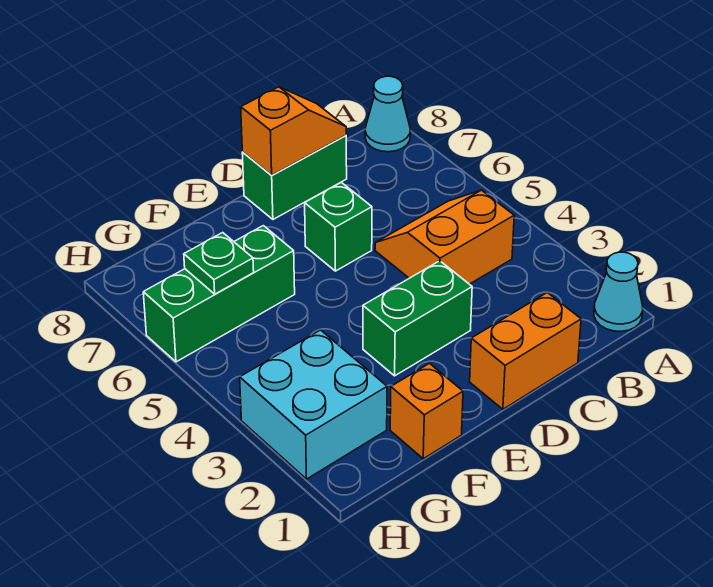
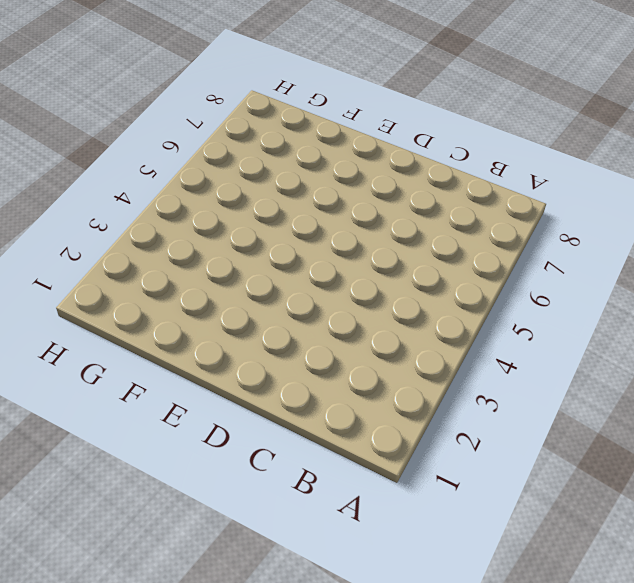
none -> cyan 1x1 cone [594,252,643,331]
none -> cyan 1x1 cone [365,76,410,152]
none -> orange 2x2 slope [375,190,514,284]

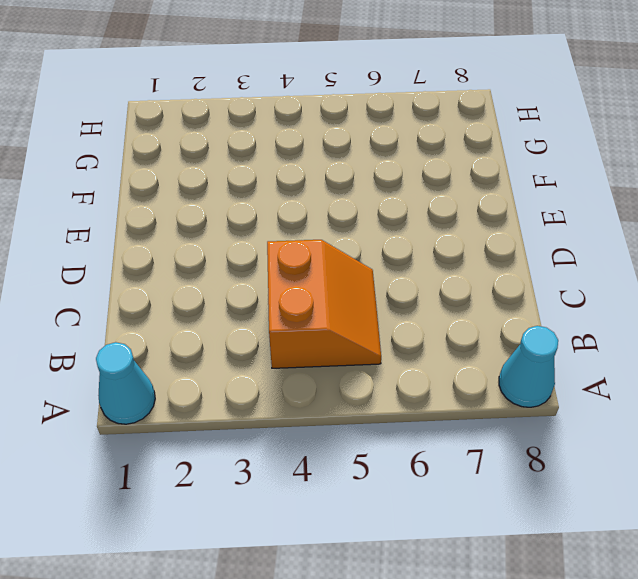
none -> orange 1x2 brick [470,293,581,409]
none -> green 1x2 brick [242,136,347,219]
none -> green 1x2 brick [363,261,472,376]

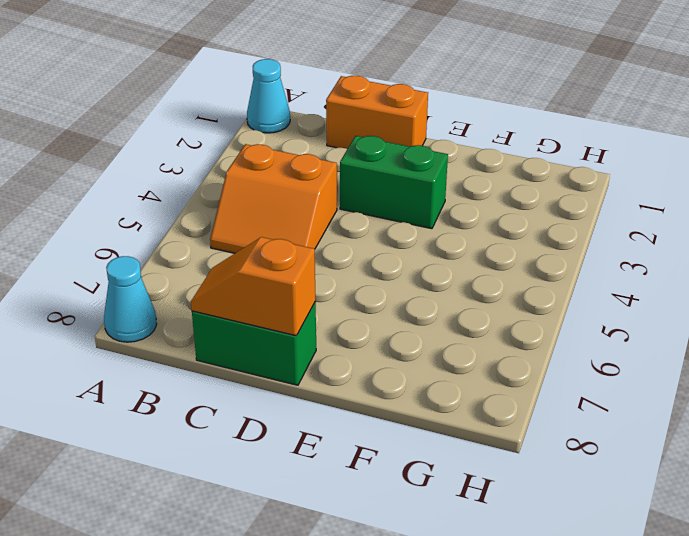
none -> green 1x1 brick [305,183,372,271]
none -> orange 1x1 brick [390,363,463,459]
none -> green 1x3 brick [143,226,295,362]

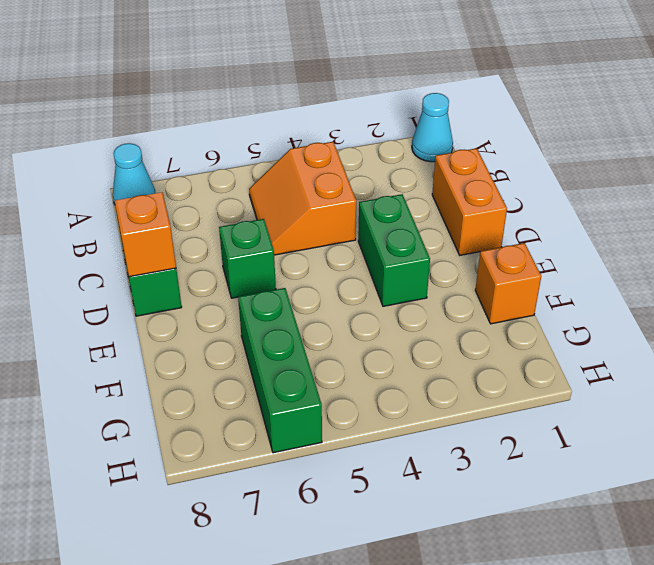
none -> cyan 2x2 brick [240,330,387,479]
none -> green 1x1 plate [184,233,254,294]

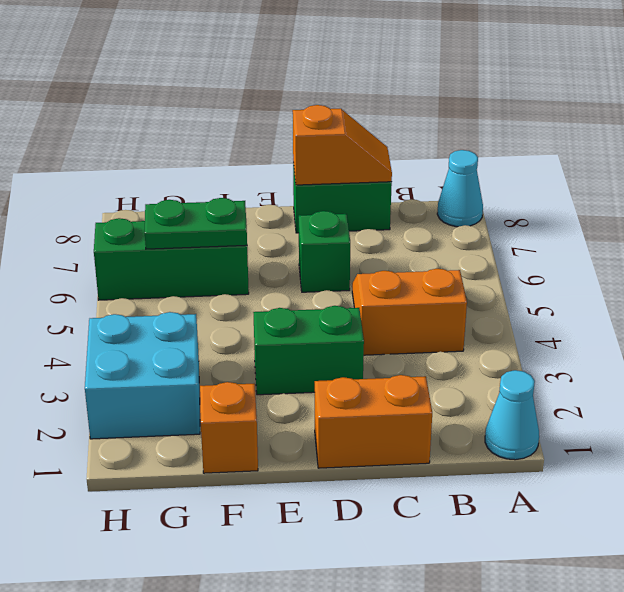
green 1x2 plate [145,198,247,249] -> green 1x1 plate [184,233,254,294]

